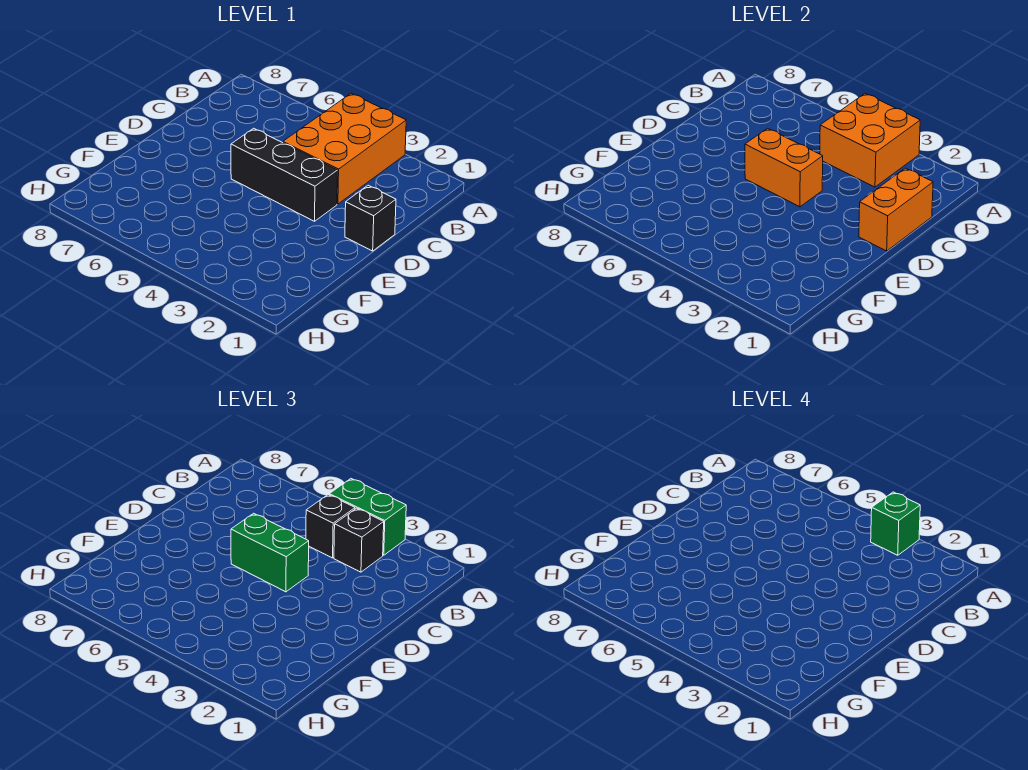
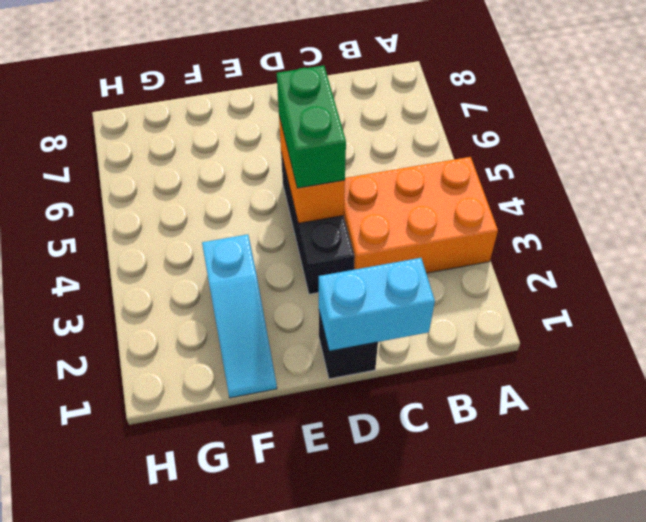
cyan 1x2 brick [319,258,435,351] -> orange 1x2 brick [859,168,933,251]
cyan 1x3 slope [202,234,277,398] -> none
none -> orange 2x2 brick [820,94,920,187]
none -> green 1x2 brick [329,479,406,555]

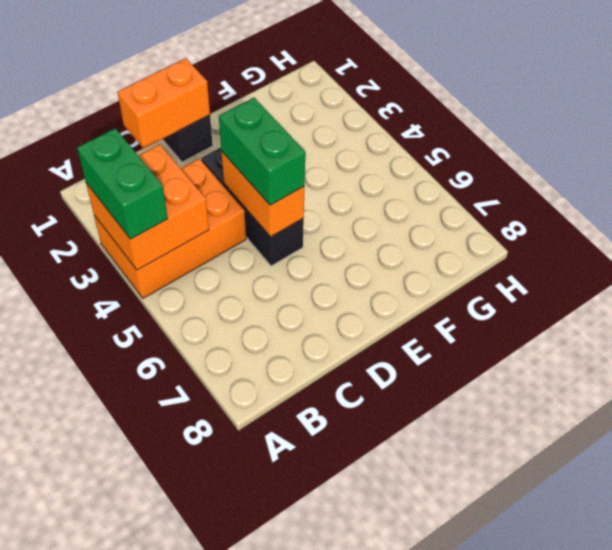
none -> black 1x1 brick [334,508,384,572]
none -> black 1x1 brick [306,495,355,558]

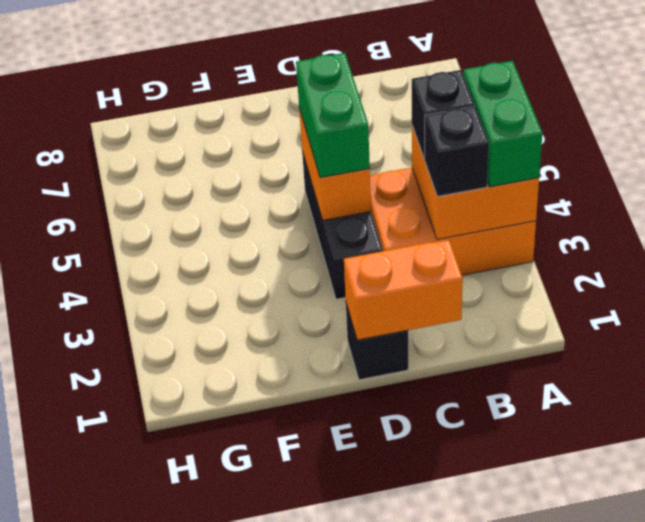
none -> green 1x1 brick [871,492,920,555]

